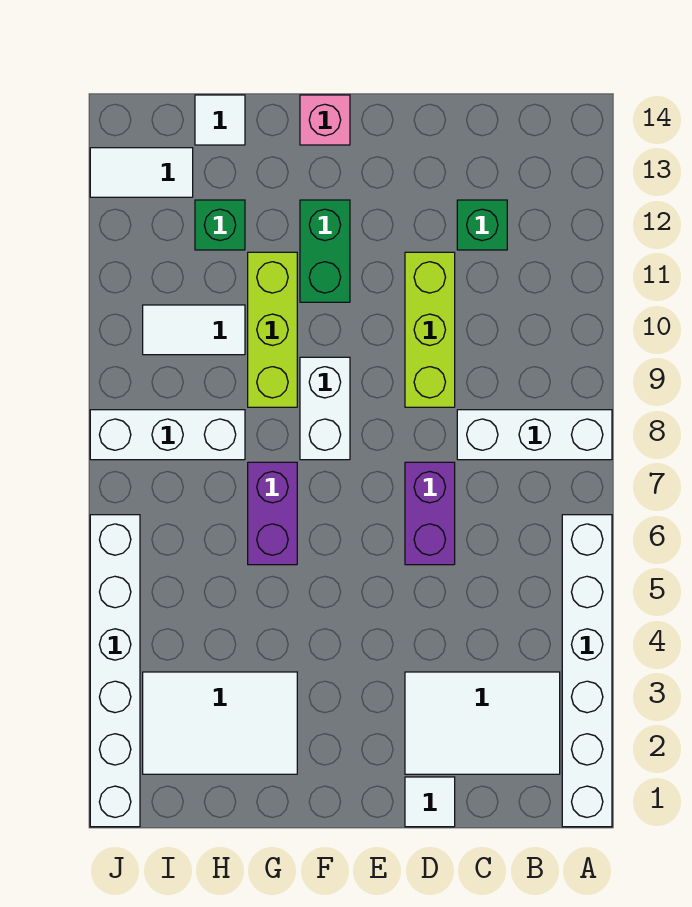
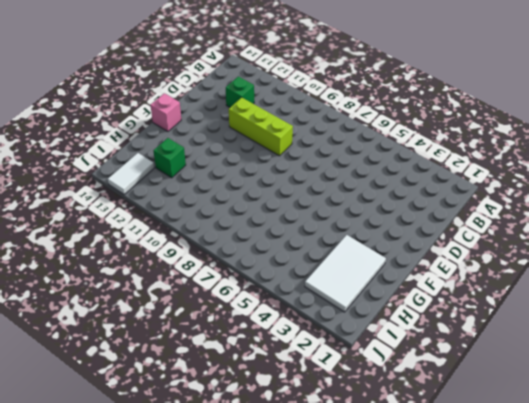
none -> white 1x6 brick [562,515,612,827]
none -> white 1x3 brick [457,410,612,460]
none -> white 2x3 tile [405,672,560,774]

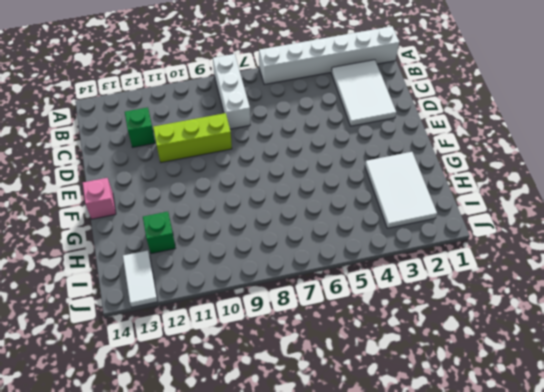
none -> white 1x1 tile [405,777,455,827]
none -> purple 1x2 brick [405,462,455,565]
none -> white 1x2 brick [300,357,350,460]

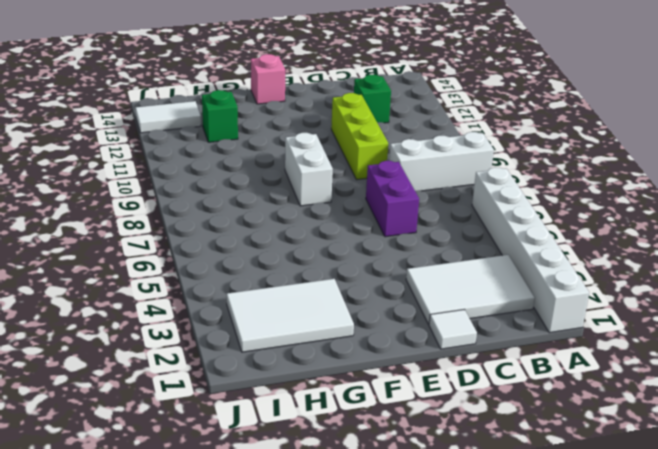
none -> green 1x2 brick [300,200,350,302]
none -> purple 1x2 brick [248,462,297,565]
none -> lime 1x3 brick [248,252,297,407]

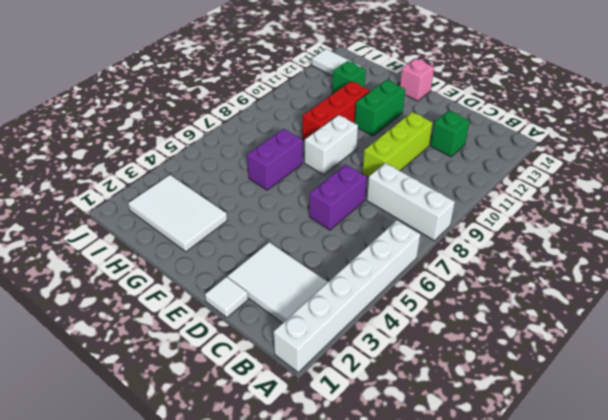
red 1x3 brick [302,81,370,141] -> lime 1x3 brick [248,252,297,407]
none -> white 1x3 brick [90,410,245,460]
none -> white 1x2 tile [143,305,245,355]
none -> white 1x1 tile [195,95,245,145]

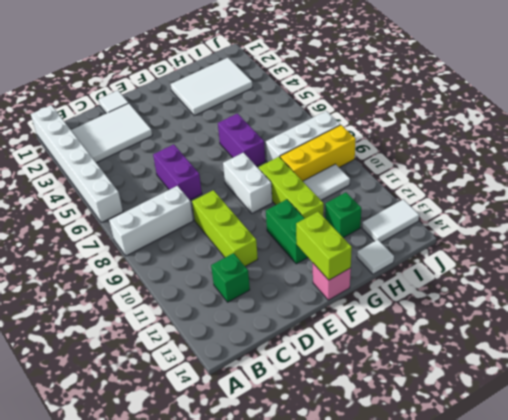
lime 1x2 brick [296,212,352,280] -> none
yellow 1x3 brick [280,125,356,181] -> none
none -> white 1x6 brick [90,515,140,827]

